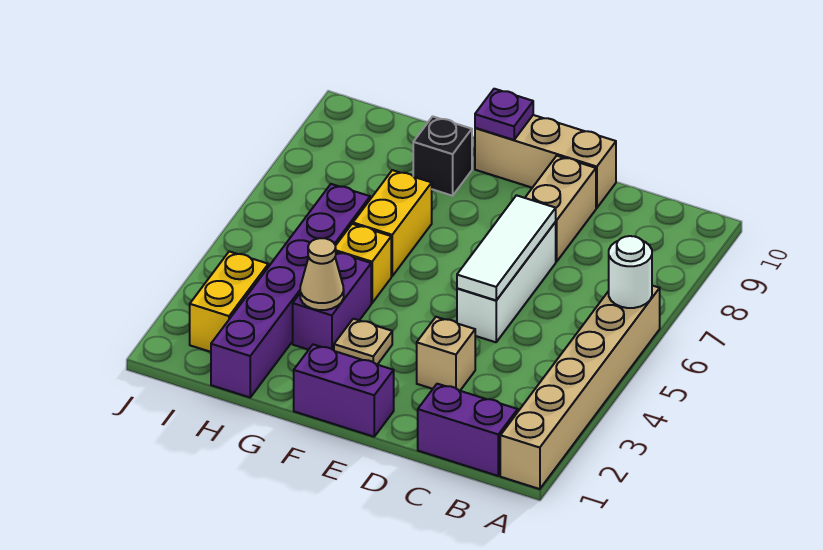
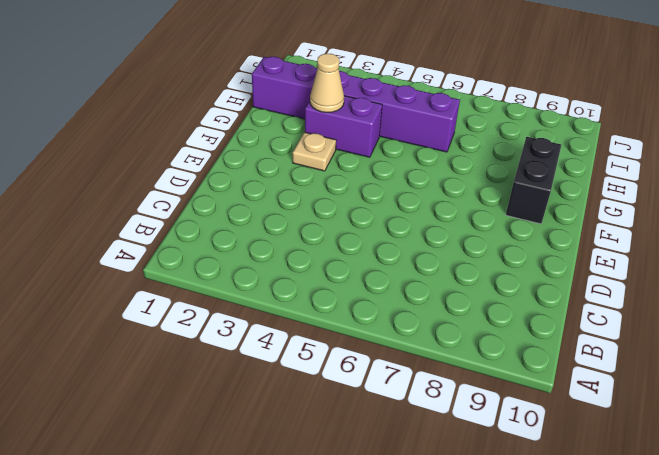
black 1x2 brick [506,137,561,224] -> black 1x1 brick [413,116,472,196]
none -> tan 1x6 brick [500,286,660,489]
none -> purple 1x2 brick [418,384,518,476]
none -> tan 1x1 brick [417,317,475,391]

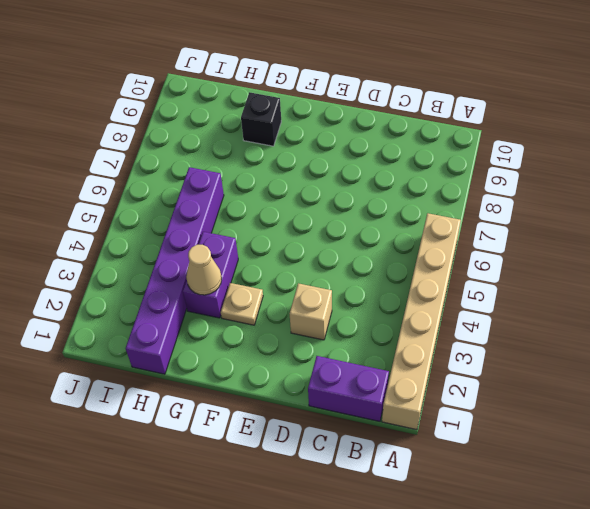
none -> white 1x3 brick [457,222,556,342]
none -> tan 1x2 brick [525,156,596,262]
none -> tan 1x3 brick [475,115,616,208]

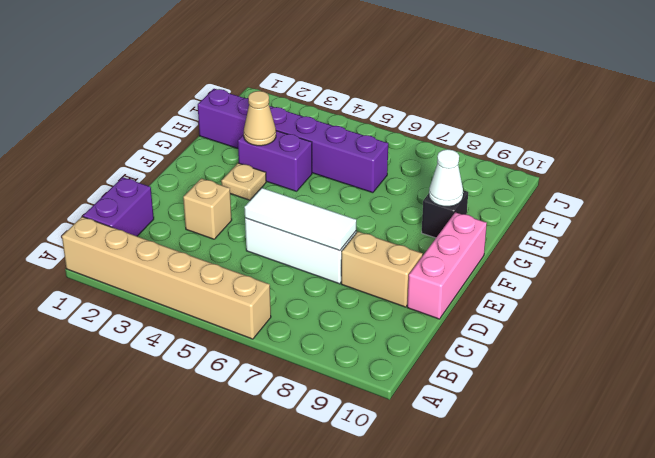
pink 1x3 brick [407,212,487,319] -> tan 1x3 brick [475,115,616,208]
white 1x1 cone [429,149,463,206] -> none
none -> purple 1x2 brick [294,344,394,437]
none -> yellow 1x1 brick [335,224,391,303]
none -> yellow 1x2 brick [353,170,432,276]

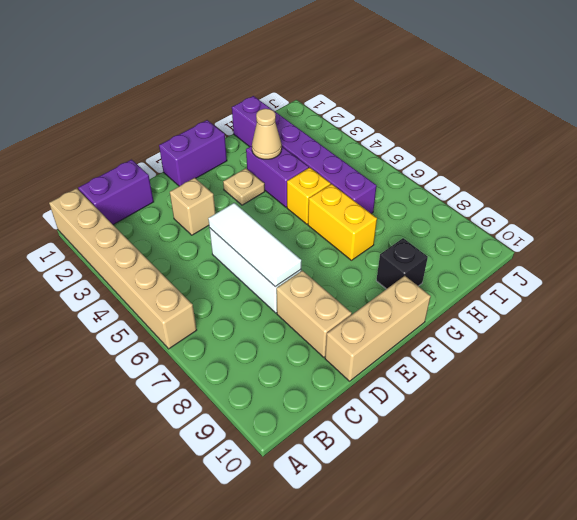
none -> yellow 1x2 brick [190,251,268,352]
none -> white 1x1 round brick [609,236,652,308]
none -> purple 1x1 plate [475,89,533,140]

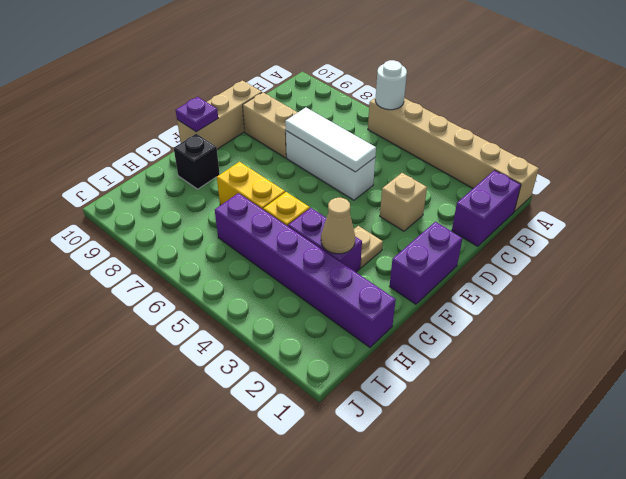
none -> yellow 1x2 brick [190,251,268,352]

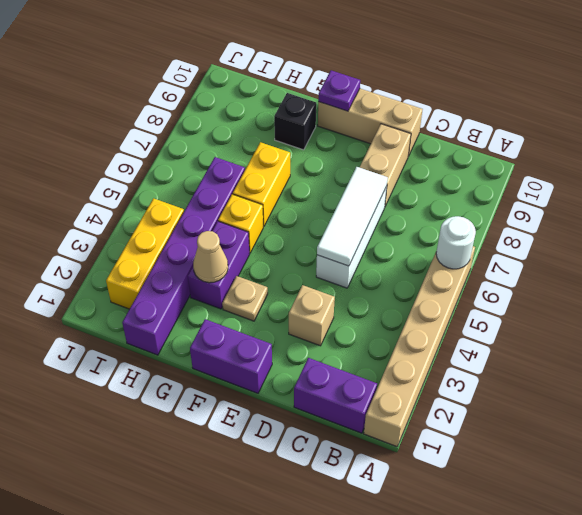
yellow 1x3 brick [106,198,184,309] -> yellow 1x2 brick [190,251,268,352]

